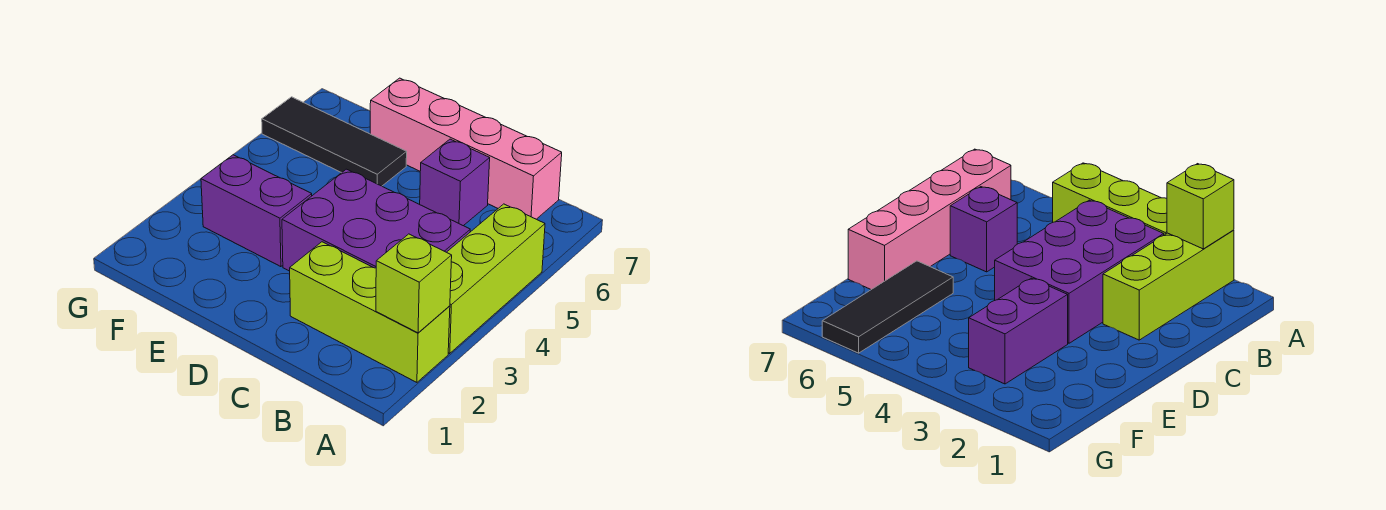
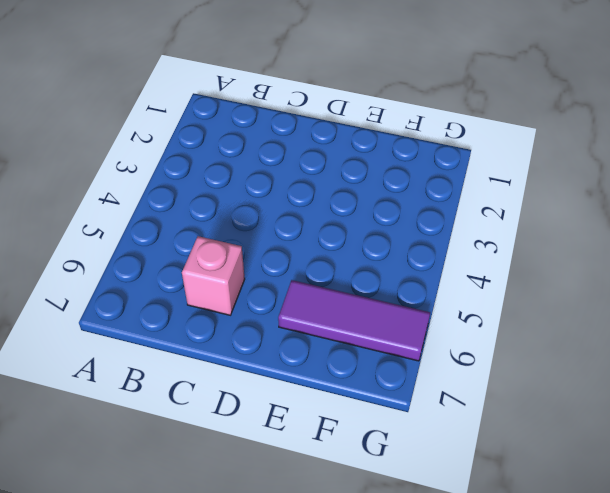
pink 1x1 brick [182,236,245,315] -> purple 1x1 brick [420,139,490,226]
purple 1x3 tile [278,280,430,361] -> black 1x3 tile [262,97,407,186]
none -> lime 1x3 brick [290,242,450,382]
none -> lime 1x3 brick [447,204,545,353]

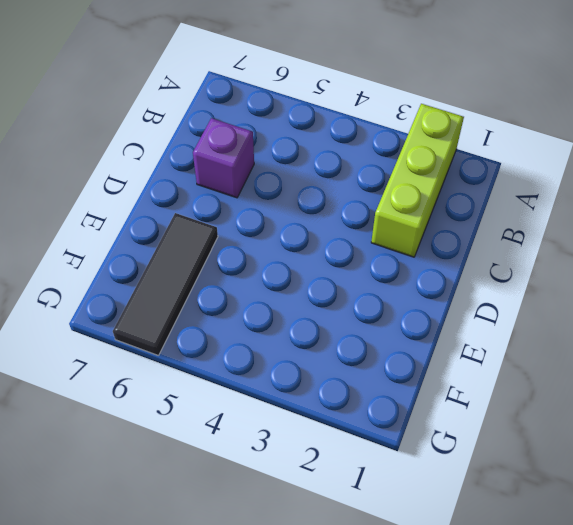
none -> lime 1x3 brick [447,204,545,353]
none -> purple 2x3 brick [282,169,470,271]

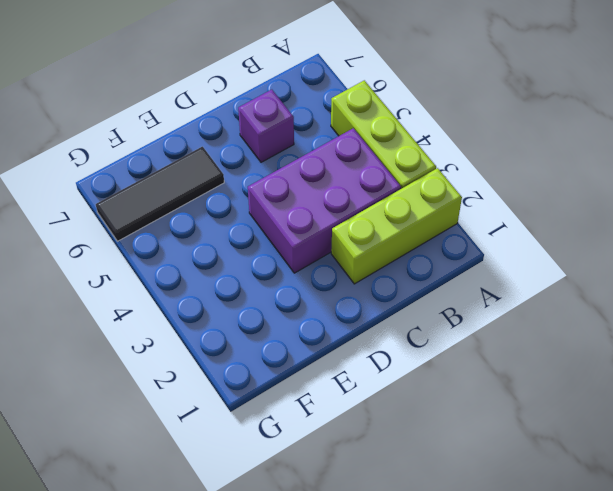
none -> pink 1x4 brick [370,78,562,219]
none -> purple 1x2 brick [201,155,312,267]

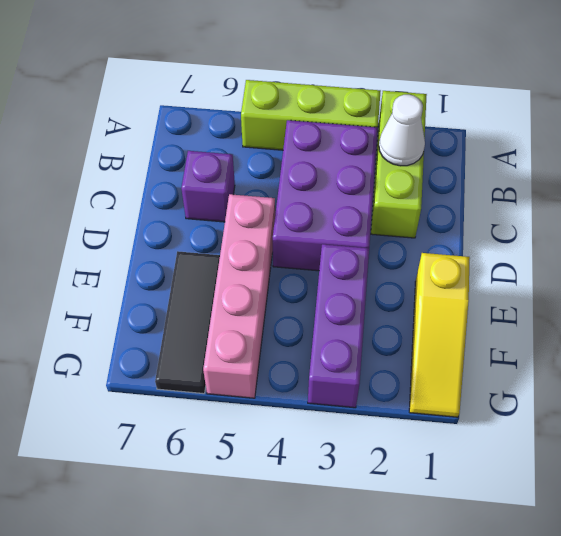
white 1x1 cone [379,95,425,166] -> none
pink 1x4 brick [203,194,275,398] -> pink 1x4 brick moved to [370,78,562,219]
yellow 1x3 slope [409,253,470,417] -> none
purple 1x3 brick [308,244,369,408] -> purple 1x2 brick [201,155,312,267]
none -> lime 1x1 brick [376,234,452,333]

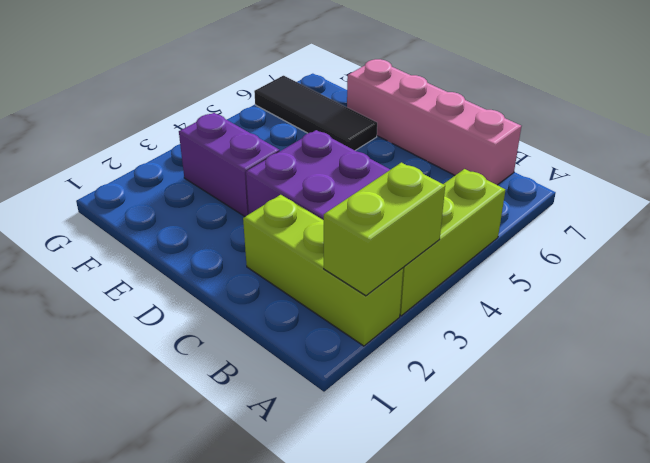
lime 1x2 brick [324,163,445,296] -> lime 1x1 brick [376,234,452,333]
none -> purple 1x1 brick [420,139,490,226]

